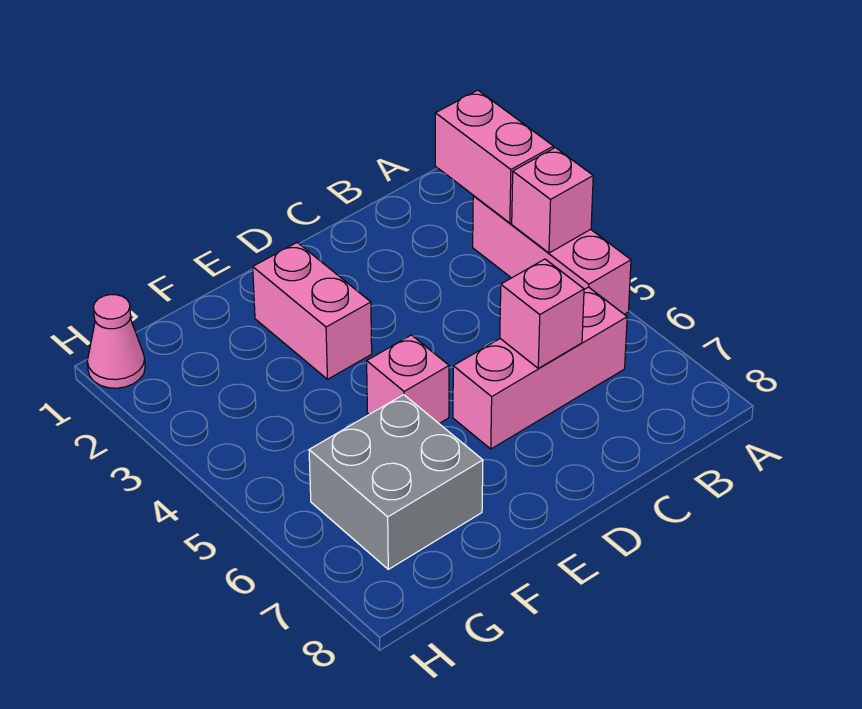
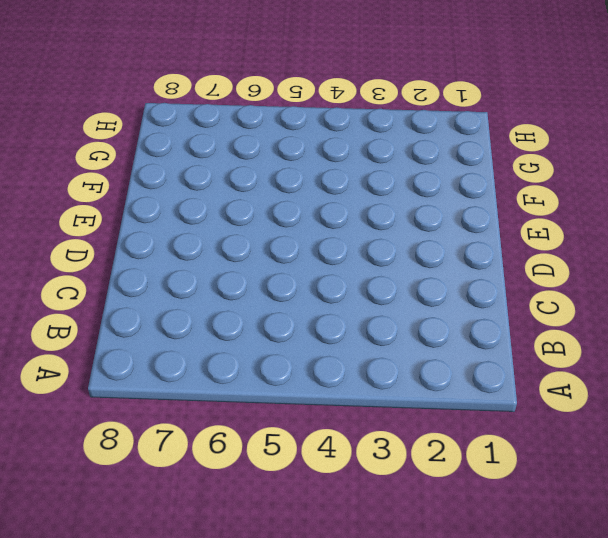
none -> pink 1x3 brick [473,196,631,314]
none -> pink 1x3 brick [453,287,627,449]

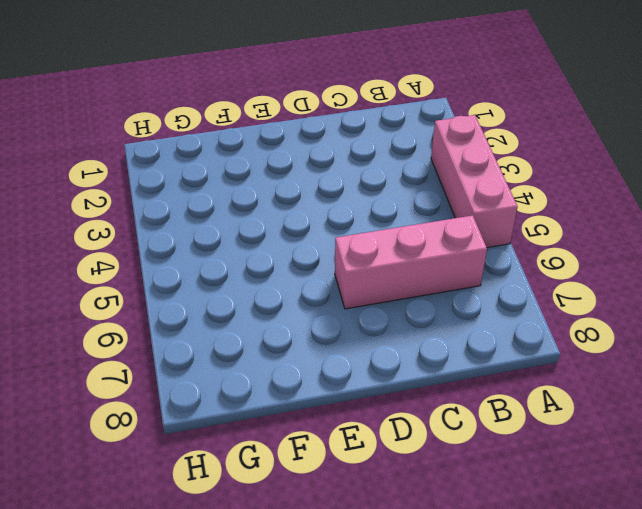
none -> pink 1x2 brick [253,243,372,379]
none -> pink 1x1 brick [367,335,449,423]

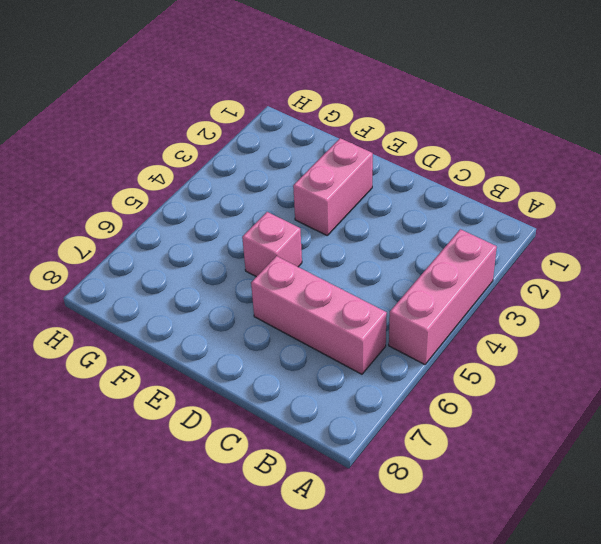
none -> grey 2x2 brick [309,395,483,569]
none -> pink 1x1 cone [87,295,145,388]

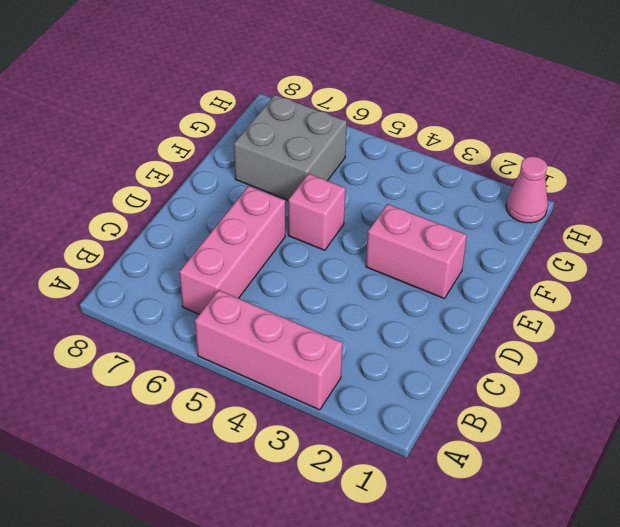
none -> pink 1x2 brick [435,90,554,223]
none -> pink 1x1 brick [512,148,593,253]

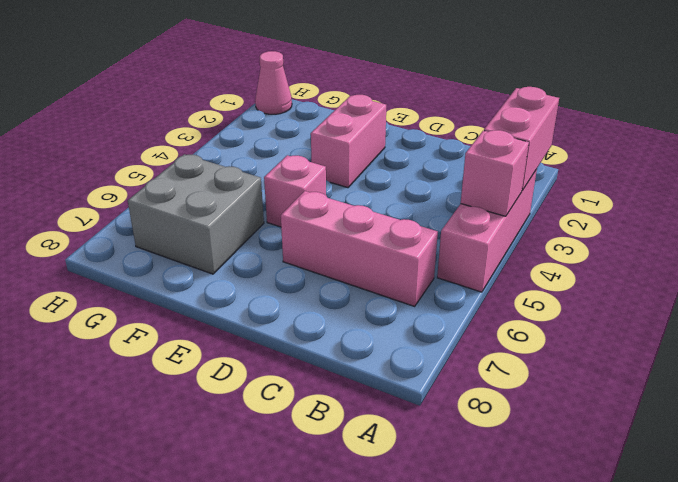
none -> pink 1x1 brick [500,259,584,368]

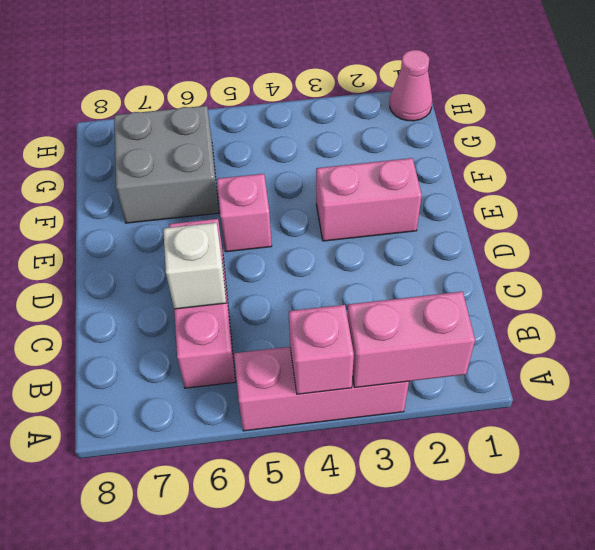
white 1x1 brick [163,223,226,309] -> pink 1x1 brick [500,259,584,368]

